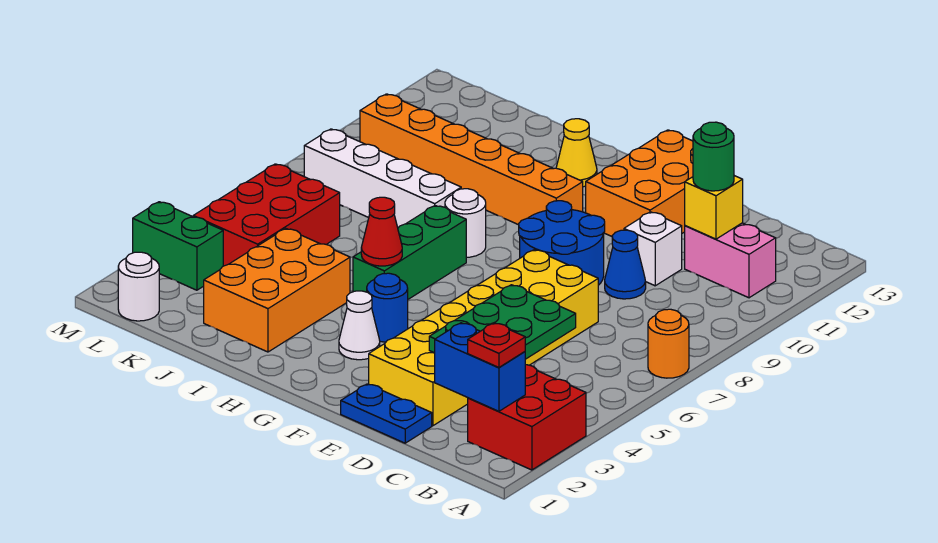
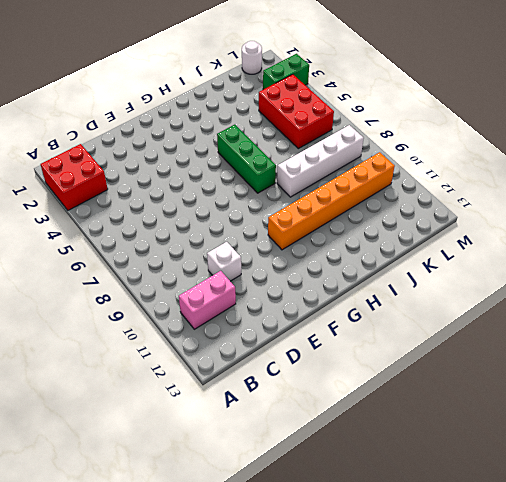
none -> orange 1x1 round brick [648,309,689,378]
none -> blue 1x2 plate [341,384,432,443]
none -> yellow 2x6 brick [369,250,598,426]

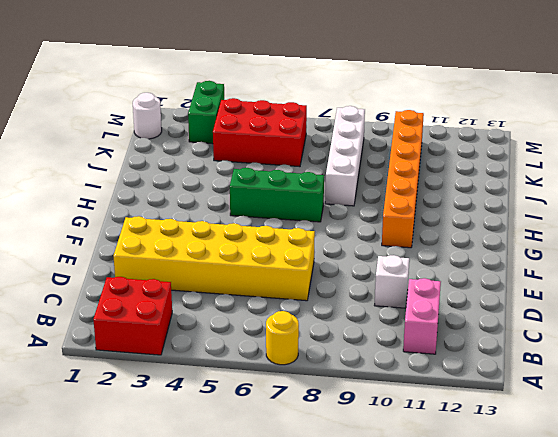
yellow 1x1 round brick [266,311,299,365] -> orange 1x1 round brick [648,309,689,378]
none -> blue 1x2 plate [341,384,432,443]
none -> blue 1x1 cone [605,230,646,299]
none -> blue 2x2 round brick [519,201,605,285]

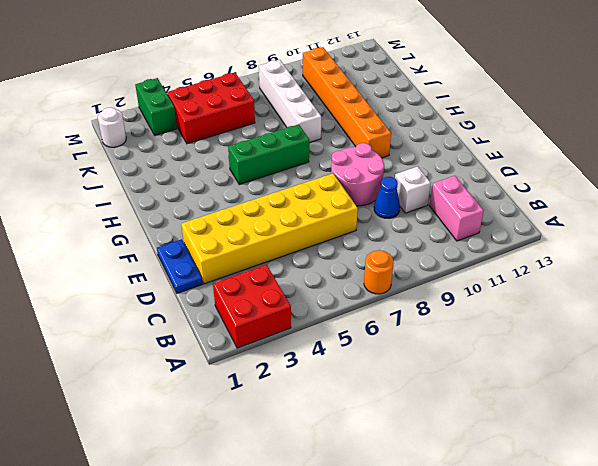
pink 2x2 round brick [331,143,384,206] -> blue 2x2 round brick [519,201,605,285]
none -> orange 2x3 brick [586,130,693,236]
none -> white 1x1 cone [339,291,380,360]
none -> blue 1x1 round brick [367,273,408,342]

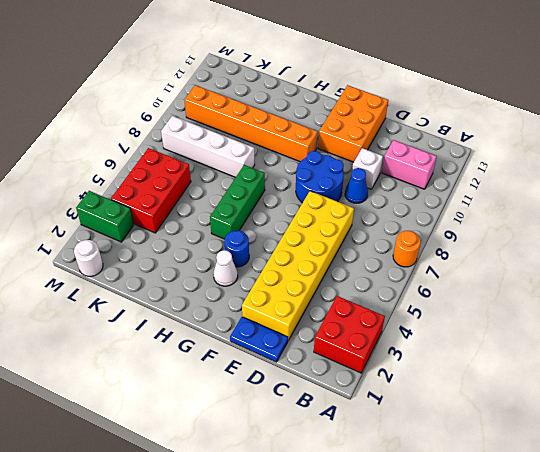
none -> white 1x1 round brick [445,189,486,257]
none -> yellow 1x1 cone [556,119,597,187]
none -> orange 2x3 brick [204,228,350,352]

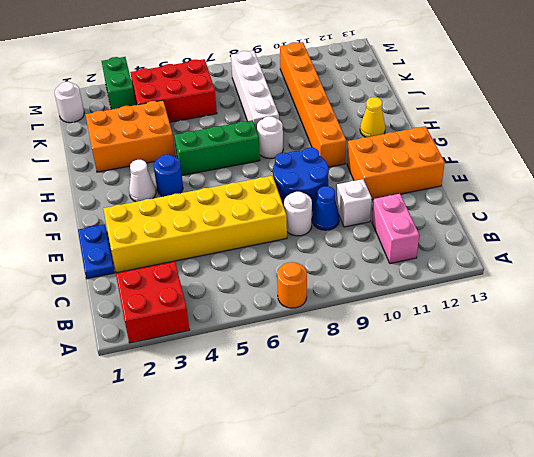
white 1x1 round brick [284,192,312,236] -> none
none -> blue 1x2 brick [435,323,525,411]
none -> green 2x3 plate [429,285,576,359]
none -> yellow 1x1 brick [685,176,743,239]

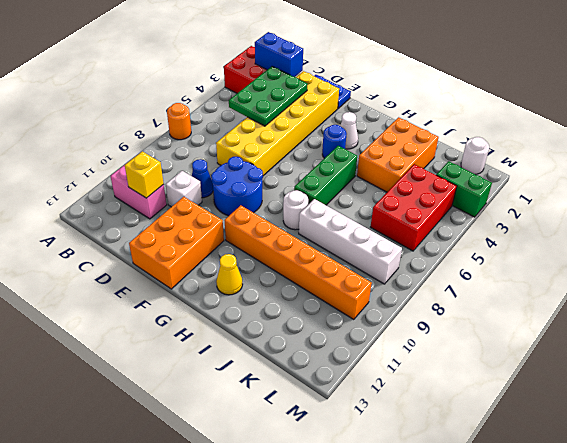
none -> red 1x1 cone [361,197,402,266]
none -> red 1x1 plate [468,323,525,367]
none -> green 1x1 round brick [693,122,734,191]

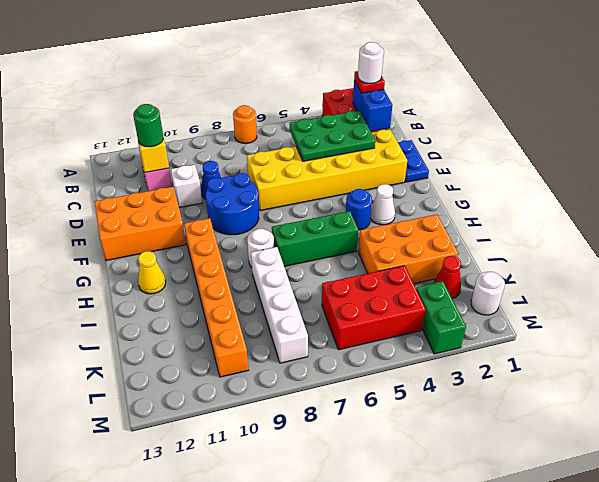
white 1x1 round brick [358,42,384,83] -> none
red 1x1 cone [434,256,461,299] -> red 1x1 cone moved to [361,197,402,266]

